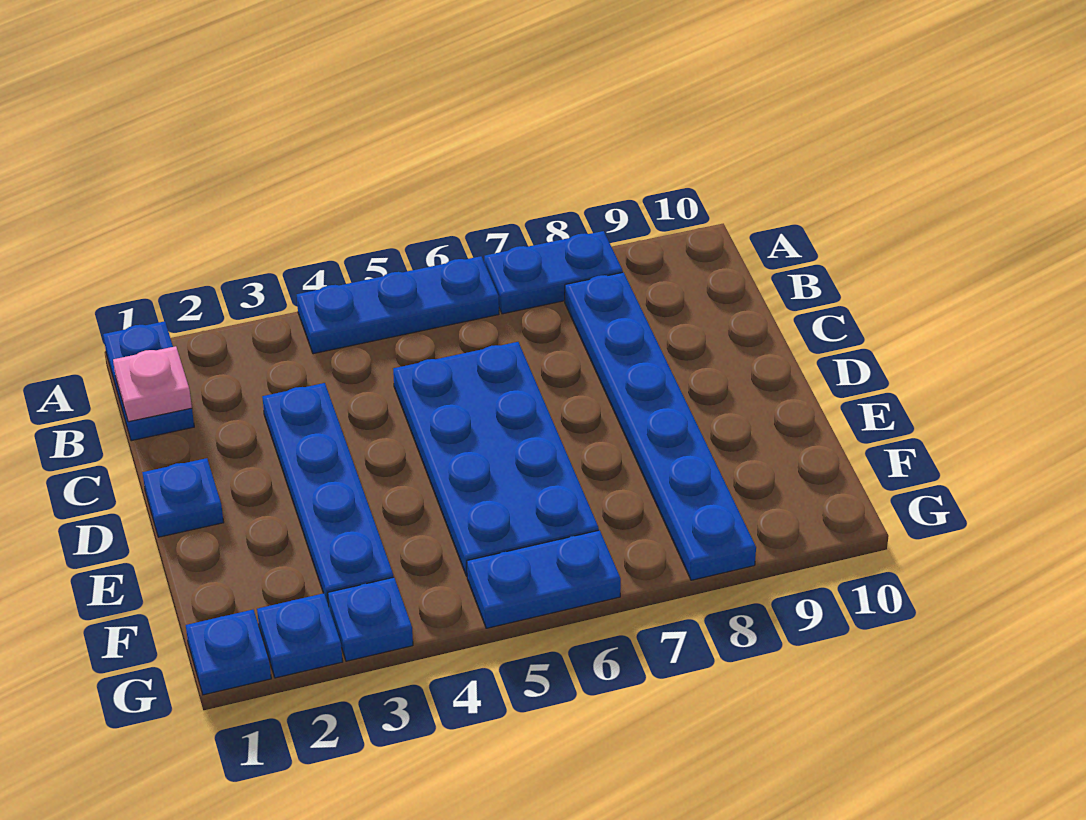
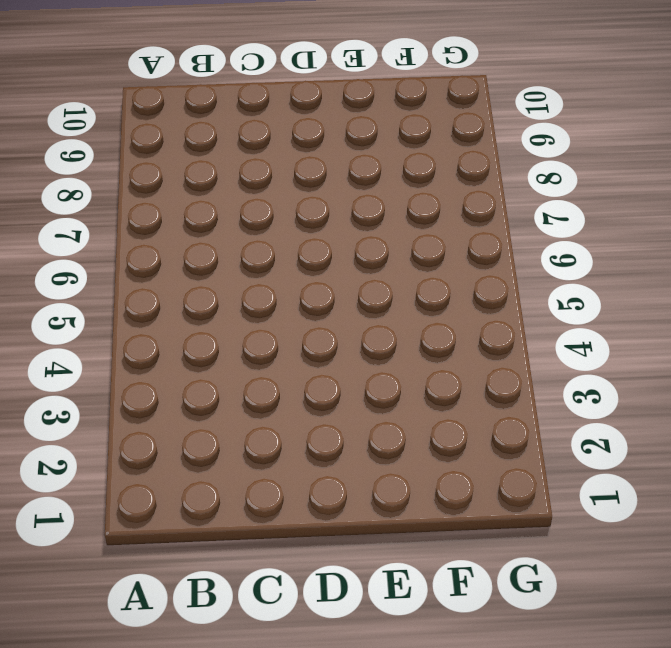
none -> blue 1x2 plate [103,321,194,441]
none -> blue 1x3 plate [297,256,499,354]
none -> blue 1x2 plate [484,231,623,314]

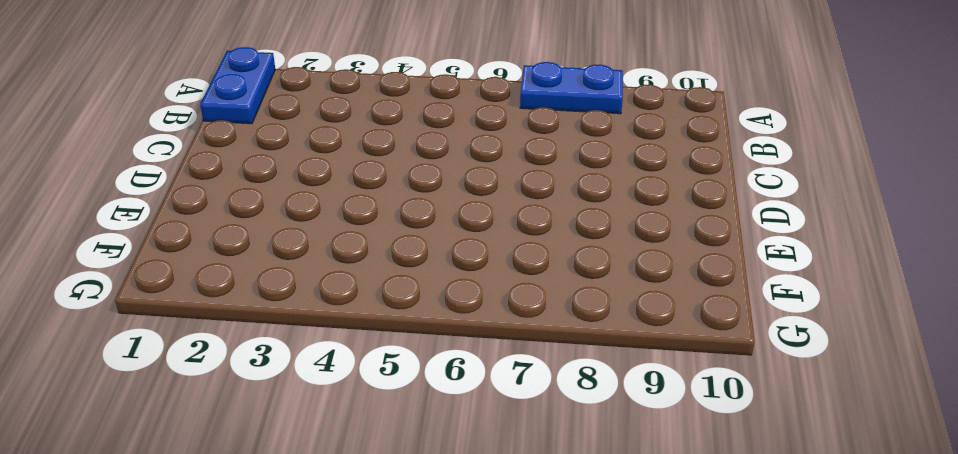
none -> blue 1x3 plate [297,256,499,354]
none -> blue 1x6 plate [565,272,756,580]
none -> blue 1x4 plate [262,383,393,606]

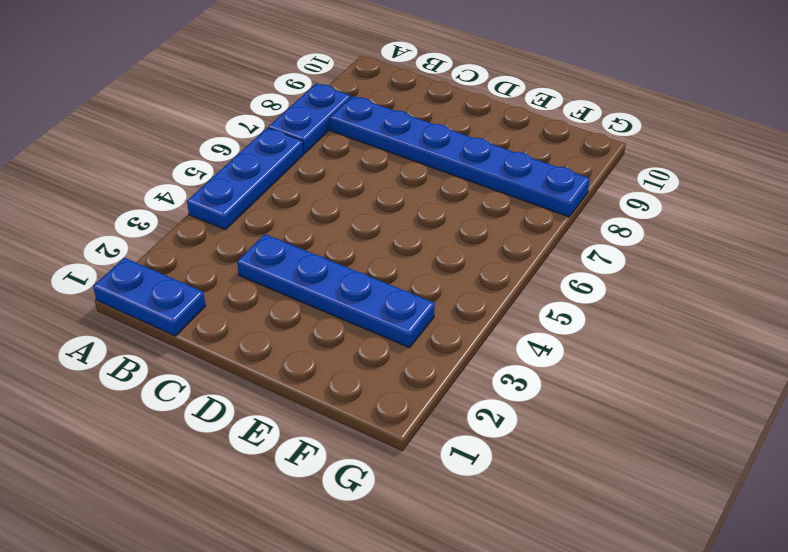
none -> blue 2x4 plate [393,342,599,576]
none -> blue 1x1 plate [142,458,224,537]
none -> blue 1x1 plate [186,610,271,695]

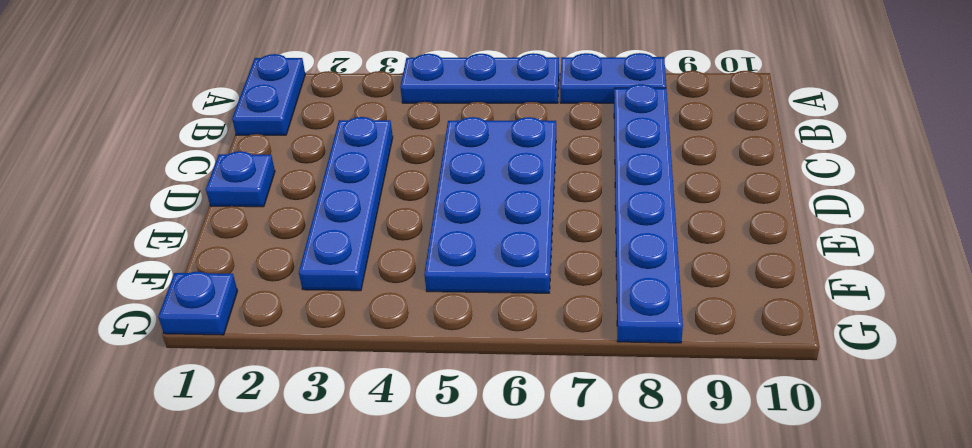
none -> blue 1x1 plate [257,593,343,678]
none -> blue 1x1 plate [328,577,413,661]
none -> blue 1x2 plate [467,530,621,628]

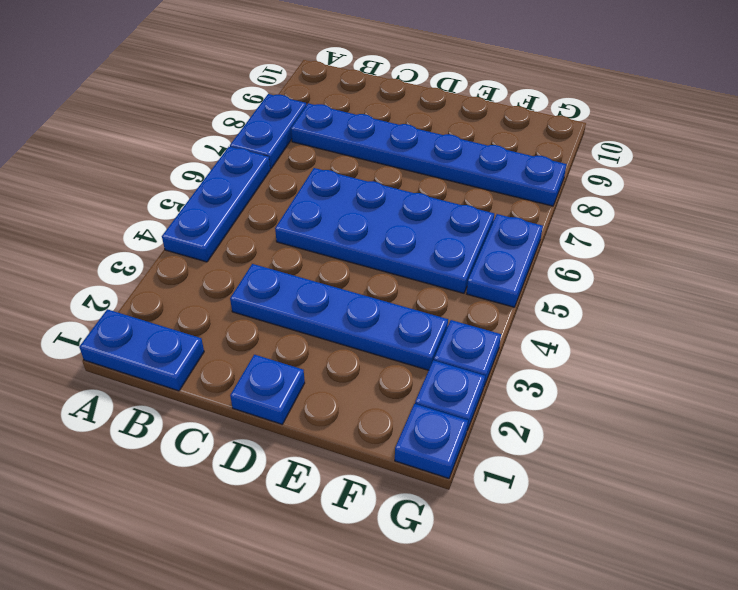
none -> pink 1x1 plate [113,346,192,422]

